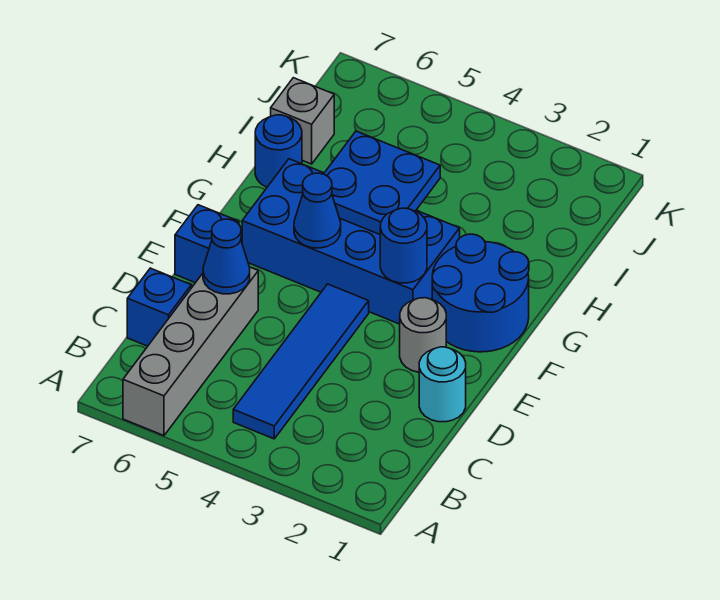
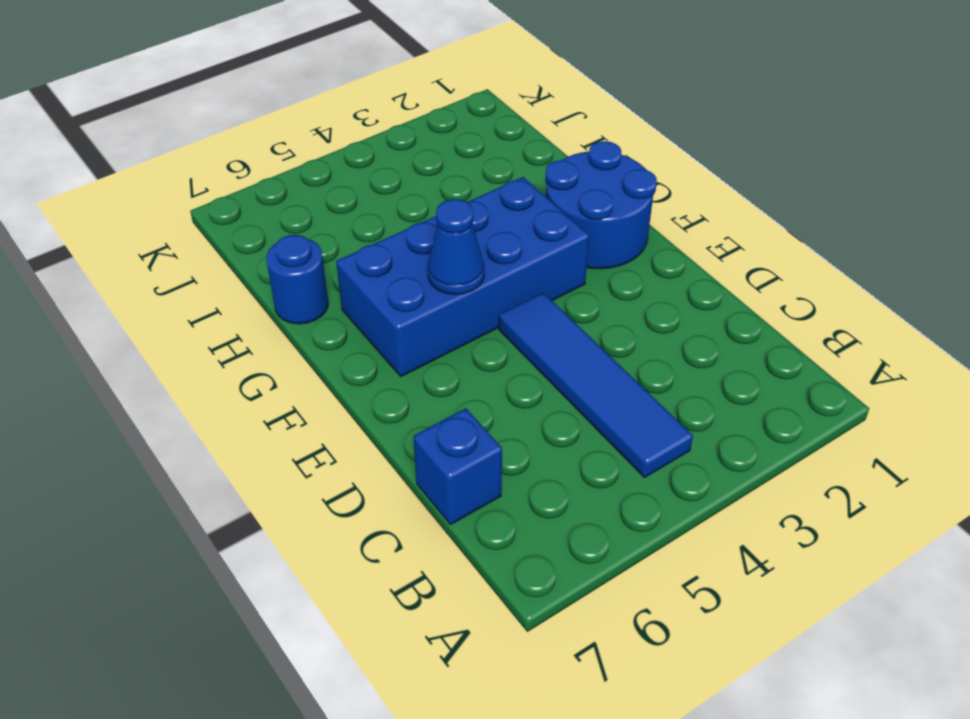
none -> grey 1x4 brick [123,267,258,436]
none -> cyan 1x1 round brick [419,347,466,422]
none -> grey 1x1 round brick [400,298,446,372]

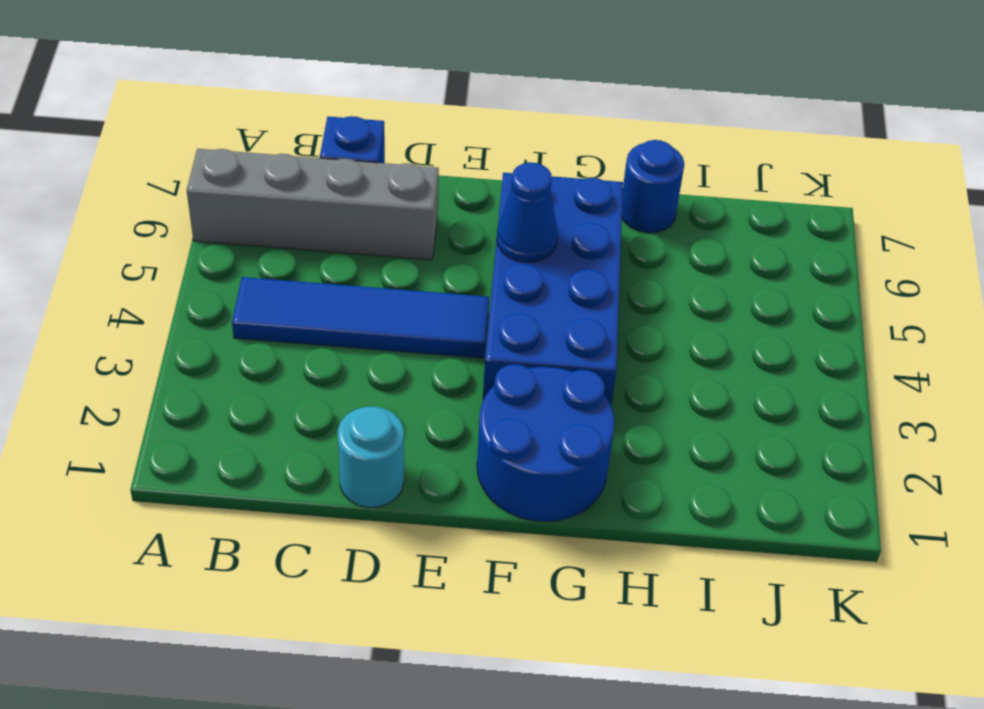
none -> grey 1x1 round brick [400,298,446,372]
none -> blue 1x1 brick [175,205,239,283]
none -> grey 1x1 brick [271,78,334,164]

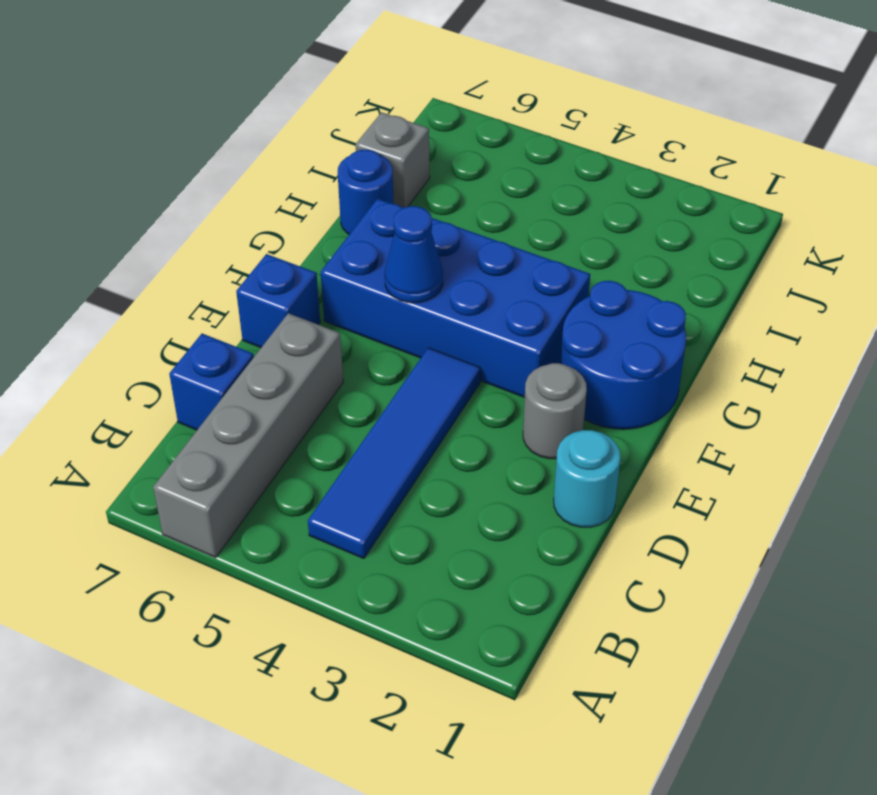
none -> blue 1x1 cone [203,219,250,294]
none -> blue 1x1 round brick [380,208,427,283]
none -> blue 2x2 plate [324,131,440,234]

